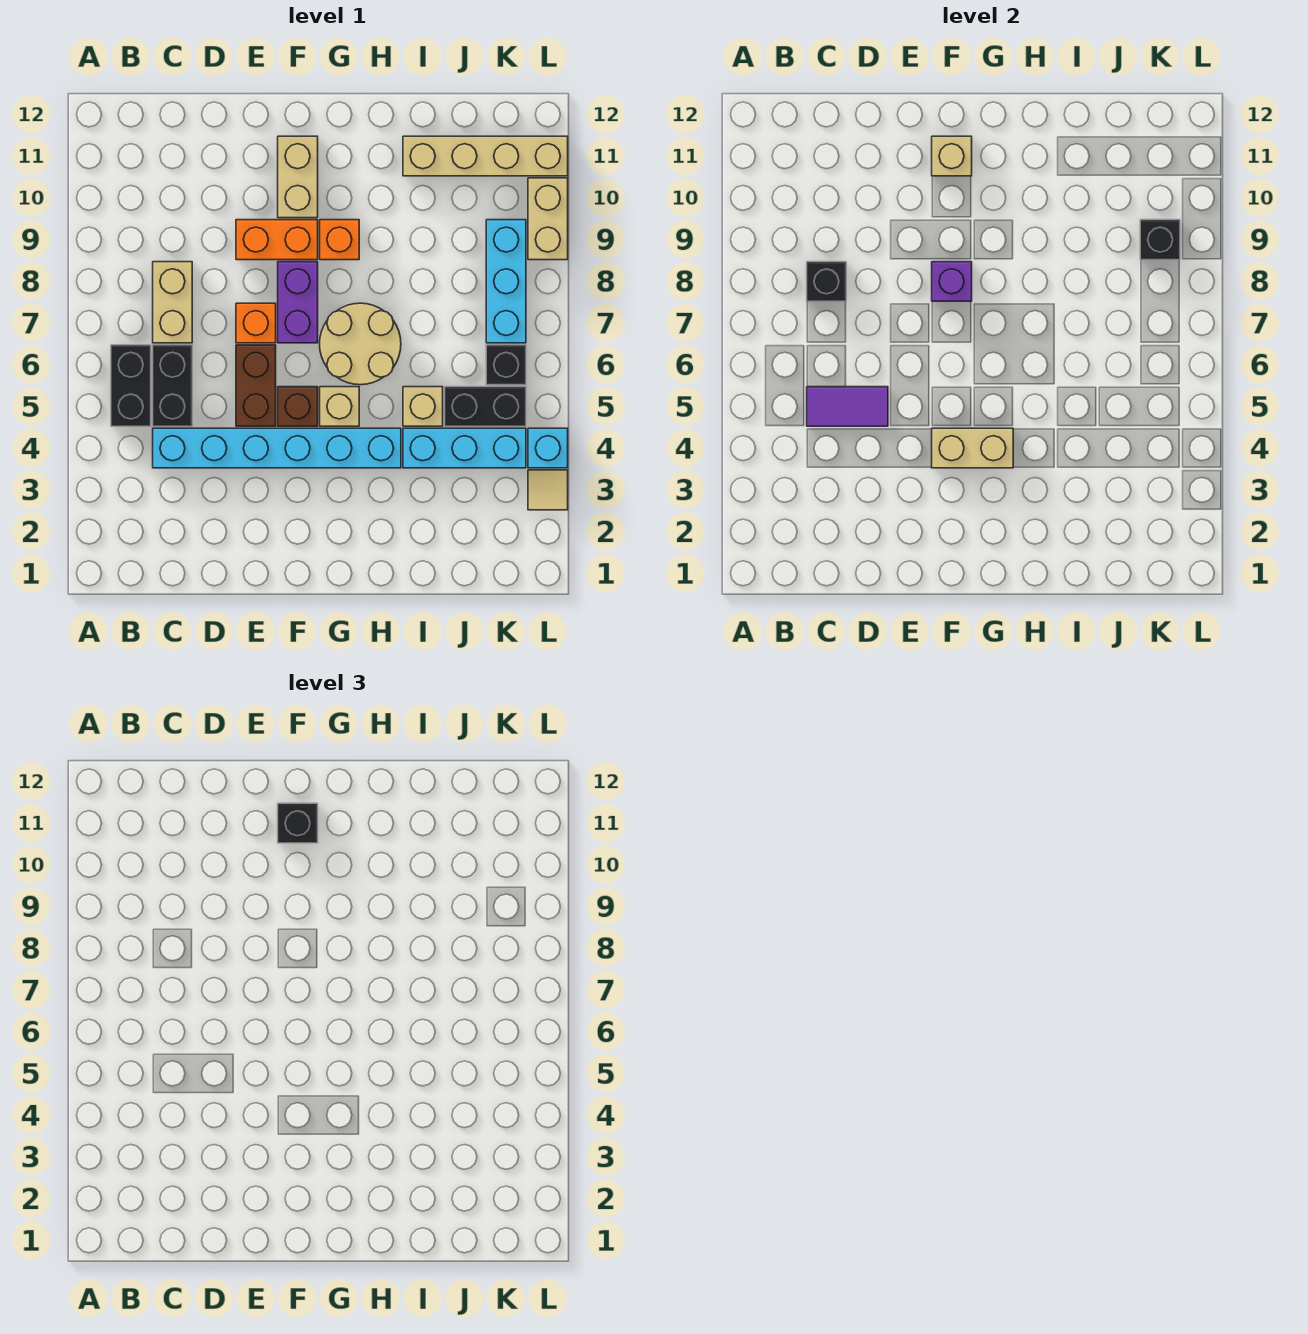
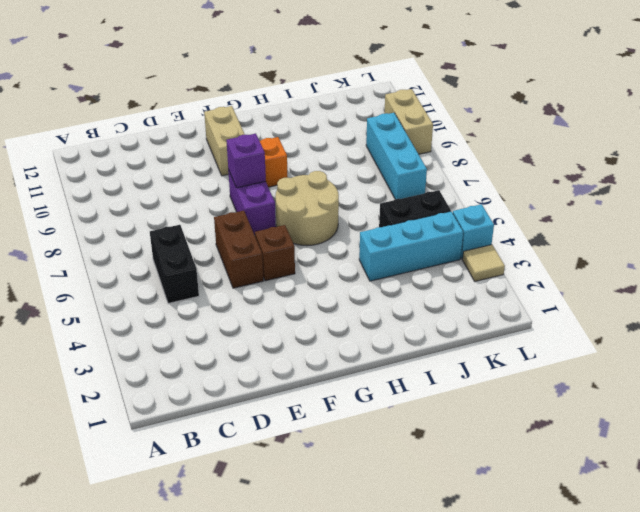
none -> black 1x2 brick [111,345,151,426]
none -> cyan 1x6 brick [153,428,401,468]
none -> tan 1x2 brick [153,262,192,343]

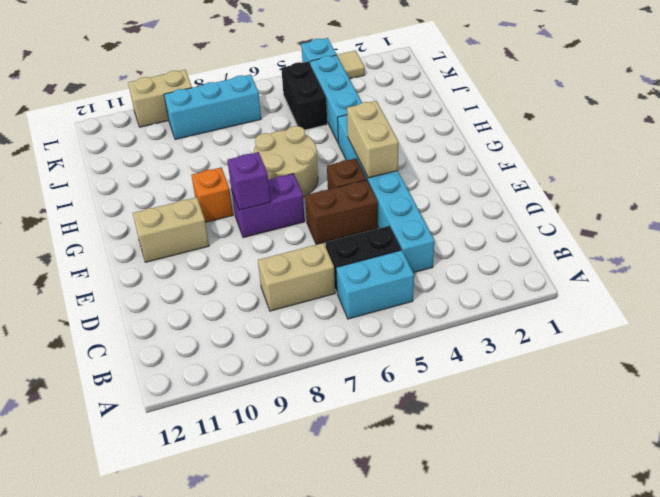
cyan 1x2 brick [336,250,414,319] -> black 1x2 brick [111,345,151,426]
none -> orange 1x1 brick [236,303,276,343]
none -> orange 1x2 brick [236,220,318,260]
none -> tan 1x1 brick [320,387,359,426]

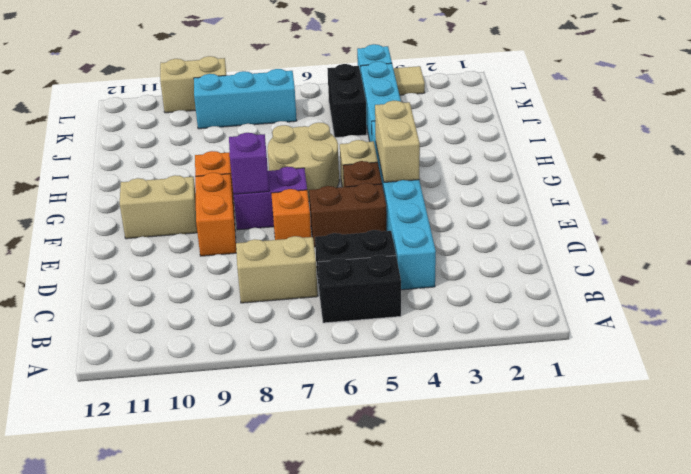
none -> tan 1x1 brick [403,387,443,426]
none -> tan 1x4 brick [403,136,568,176]
none -> black 1x1 brick [486,345,526,385]

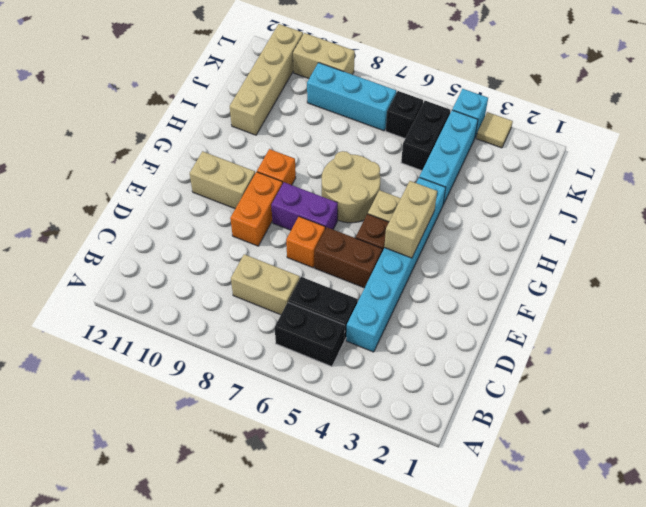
none -> tan 1x1 brick [403,387,443,426]
none -> purple 1x2 tile [807,387,888,426]
none -> black 1x1 brick [807,262,846,301]

